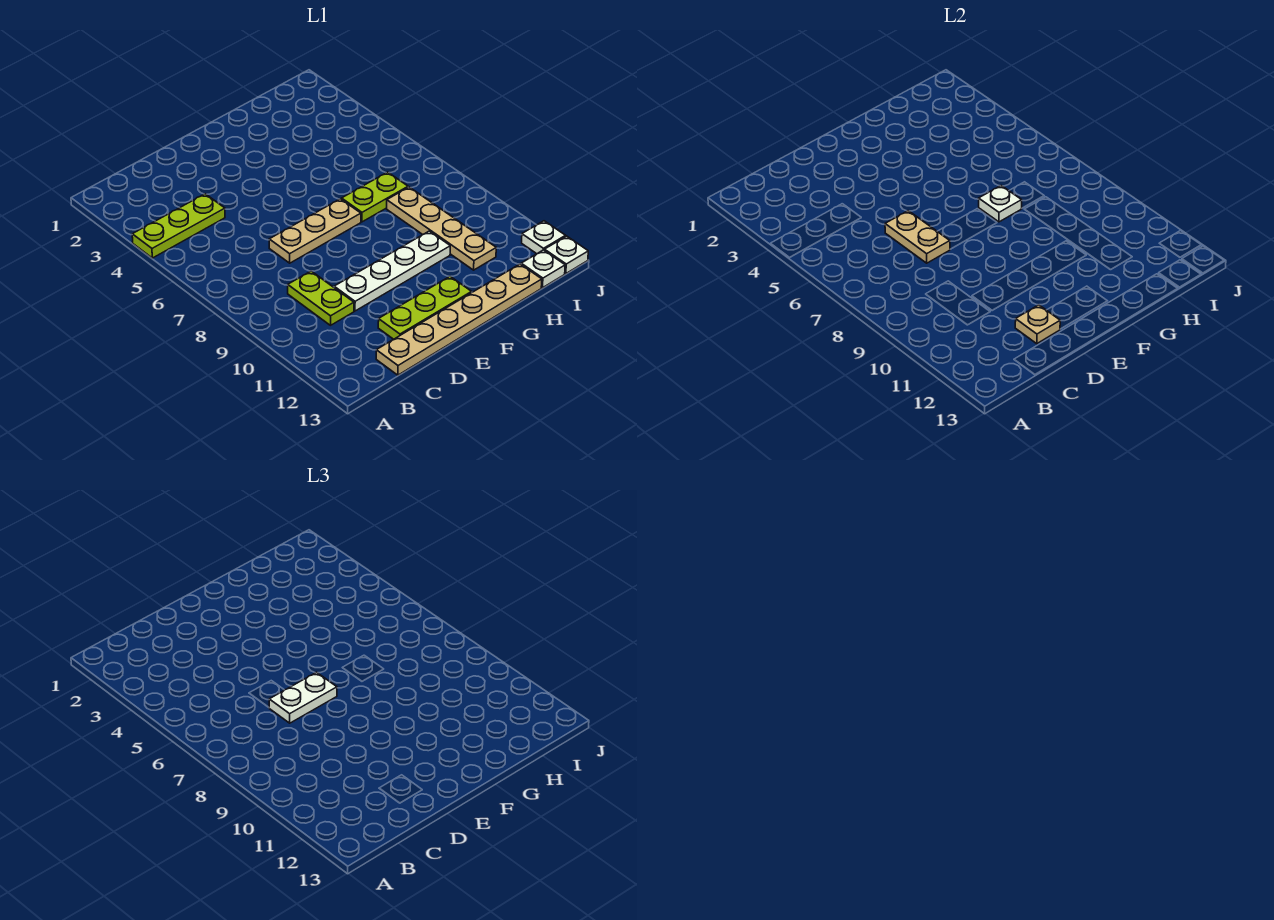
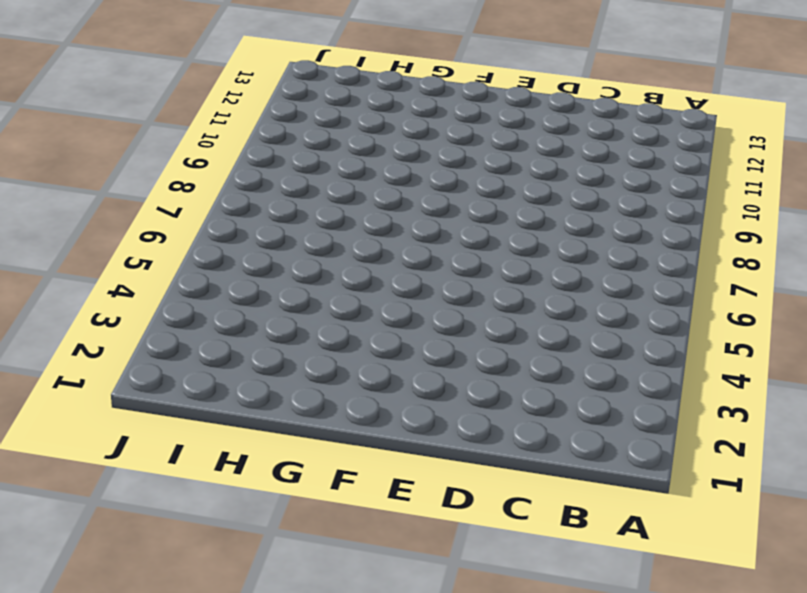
none -> lime 1x3 plate [132,194,225,258]
none -> lime 1x2 plate [288,271,354,325]
none -> tan 1x6 plate [376,264,542,375]

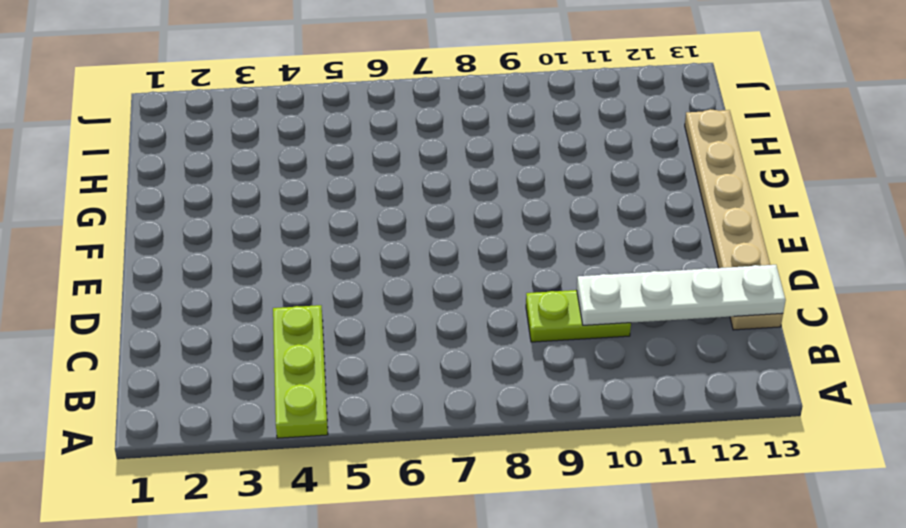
white 1x4 plate [577,265,786,325] -> white 1x4 plate turned to [334,231,450,311]
none -> tan 1x3 plate [269,199,361,263]
none -> lime 1x3 plate [378,276,472,339]
none -> lime 1x2 plate [342,172,408,222]

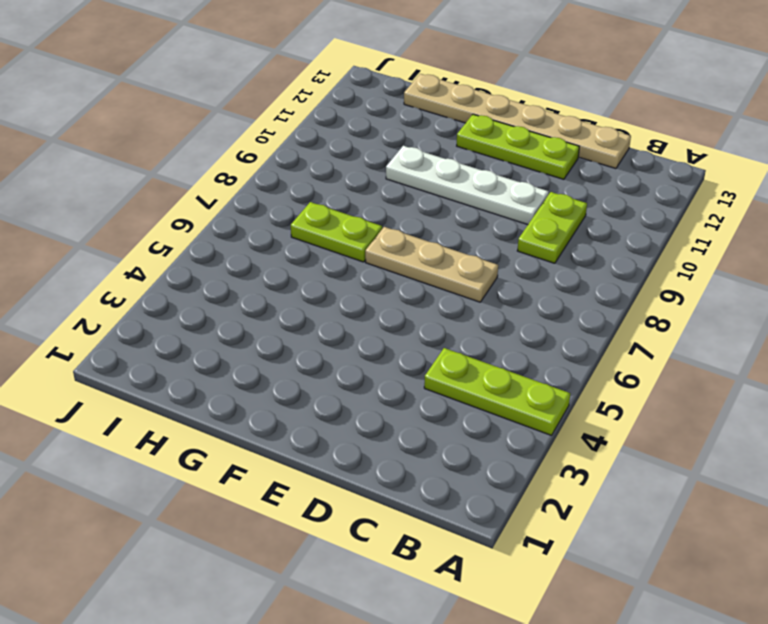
none -> tan 1x4 plate [387,187,496,270]
none -> white 1x1 plate [521,250,565,288]
none -> white 1x1 plate [522,221,566,254]

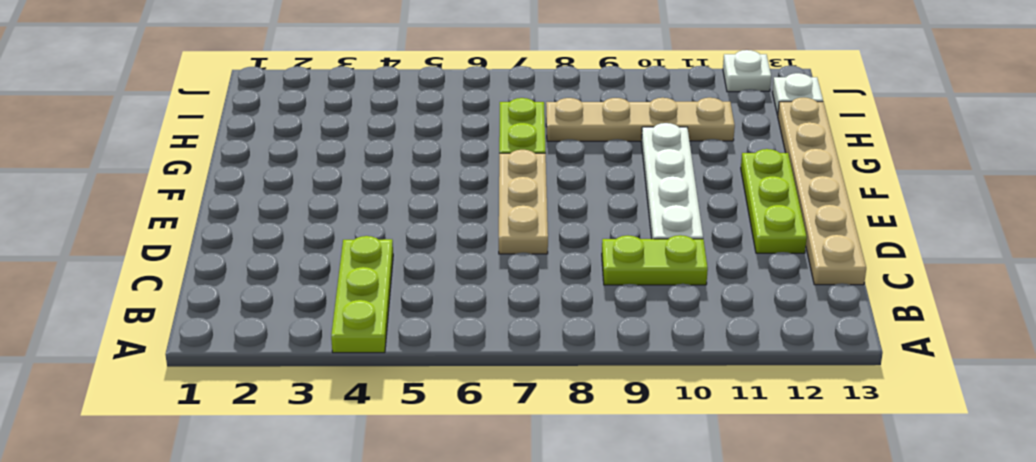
none -> white 1x1 plate [545,236,588,274]
none -> tan 1x2 plate [885,211,950,263]
none -> tan 1x1 plate [1015,305,1060,344]

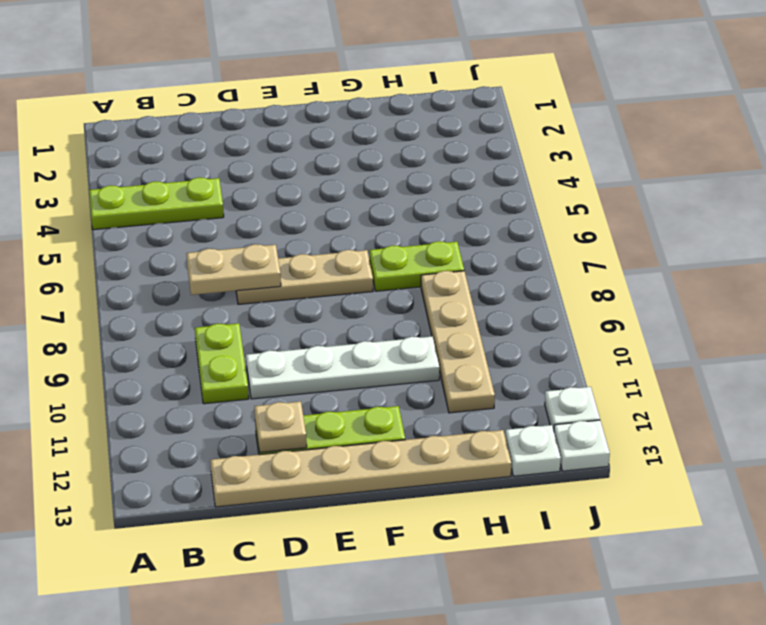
tan 1x2 plate [186,244,281,295] -> tan 1x2 plate turned to [885,211,950,263]
none -> white 1x1 plate [979,186,1022,222]
none -> white 1x2 plate [269,672,337,723]

